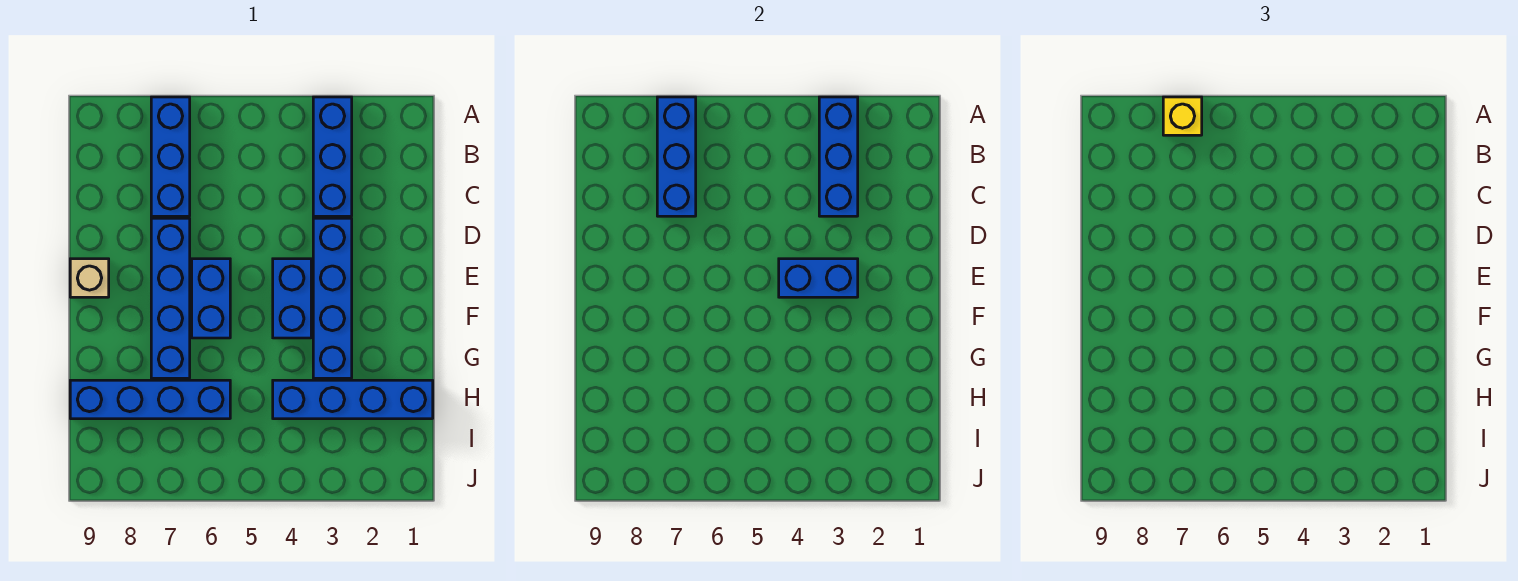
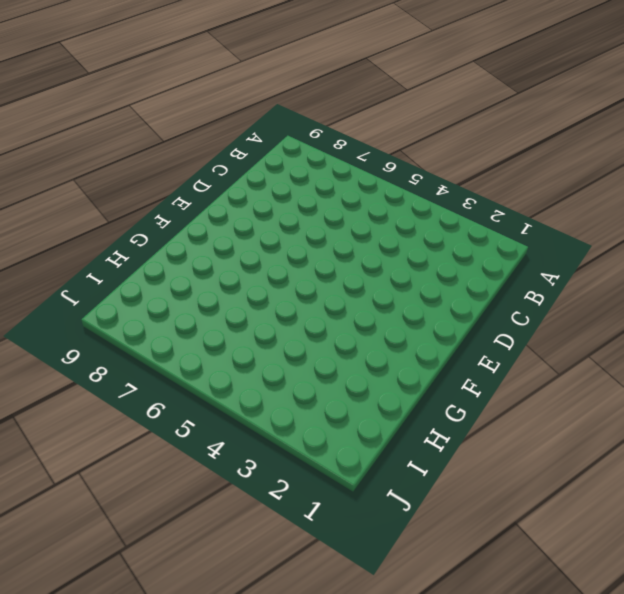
none -> blue 1x3 brick [313,97,352,216]
none -> blue 1x3 brick [151,97,190,216]
none -> blue 1x4 brick [313,218,352,378]

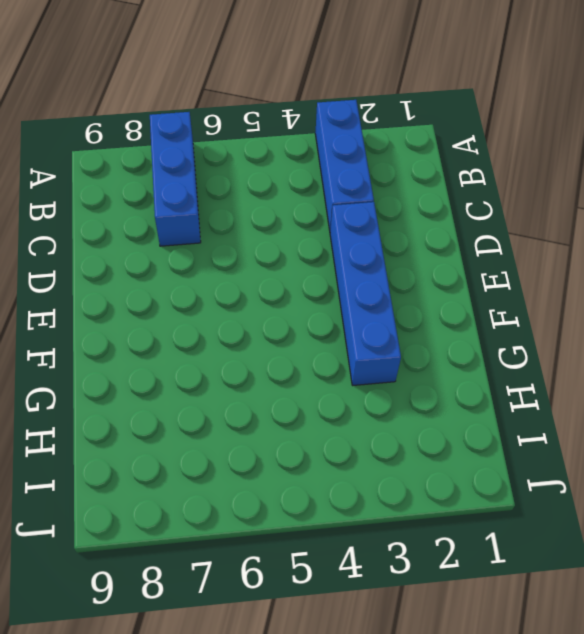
none -> blue 1x4 brick [151,218,190,378]
none -> blue 1x2 brick [273,259,311,338]
none -> blue 1x2 brick [192,259,230,338]

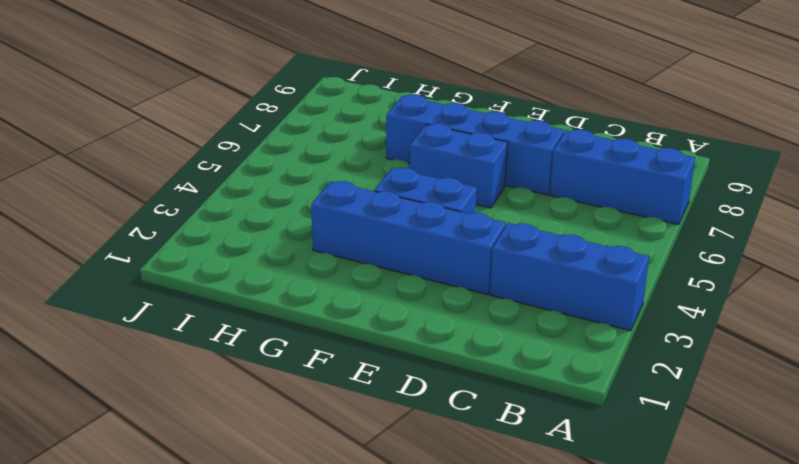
none -> tan 1x1 brick [70,259,109,297]
none -> blue 1x4 brick [273,380,433,419]
none -> blue 1x4 brick [70,380,230,419]

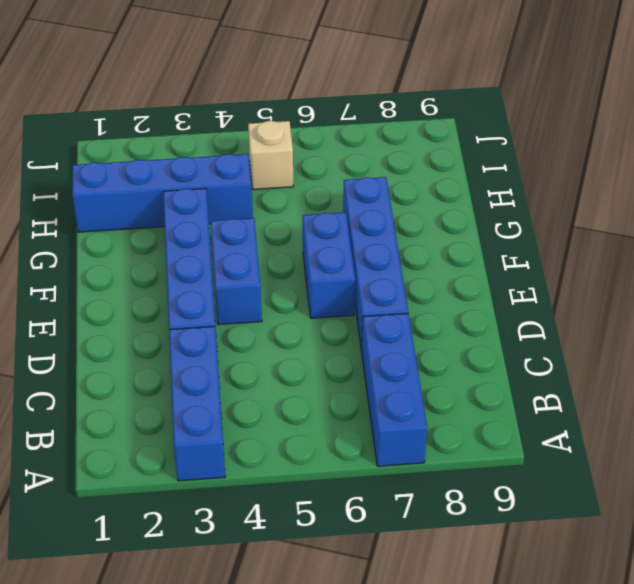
tan 1x1 brick [248,121,293,189] -> tan 1x1 brick moved to [70,259,109,297]
none -> blue 1x4 brick [70,380,230,419]
none -> blue 1x3 brick [819,97,858,216]
none -> blue 1x3 brick [657,97,696,216]

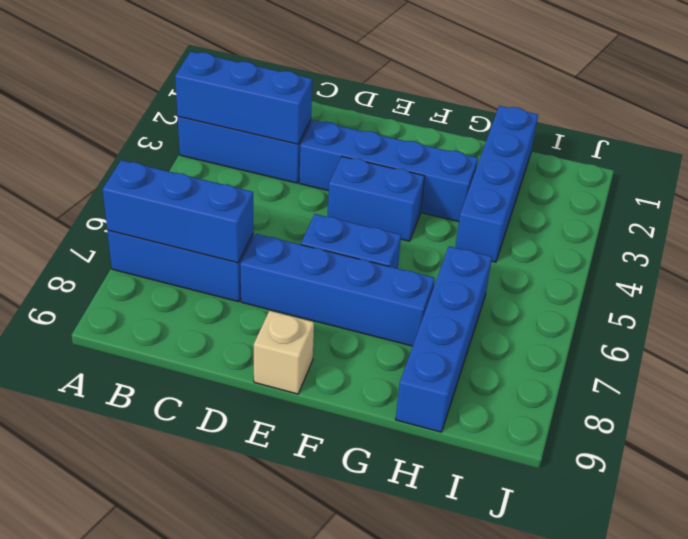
none -> blue 1x2 brick [779,259,858,297]
none -> yellow 1x1 brick [1163,97,1202,135]

